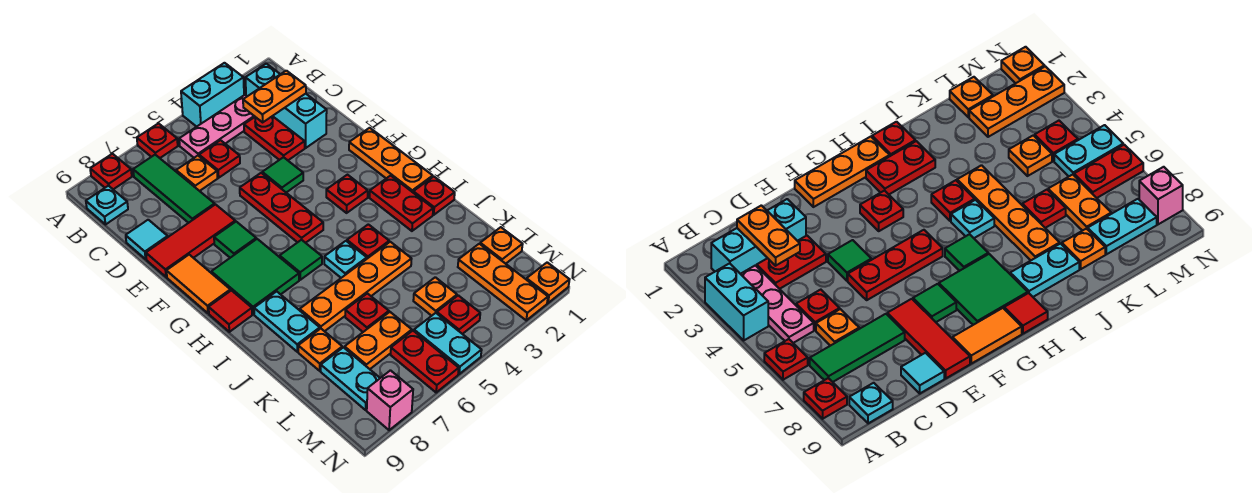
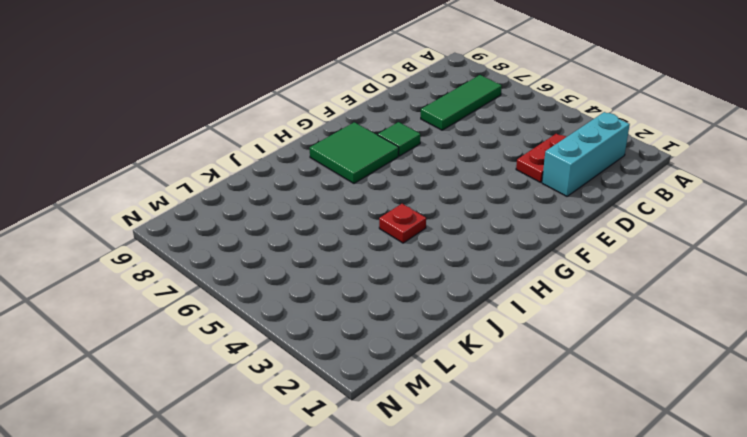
none -> cyan 1x2 brick [181,63,244,127]
none -> red 1x1 plate [137,123,178,158]
none -> red 1x1 plate [90,154,132,189]
none -> pink 1x3 plate [179,95,255,158]

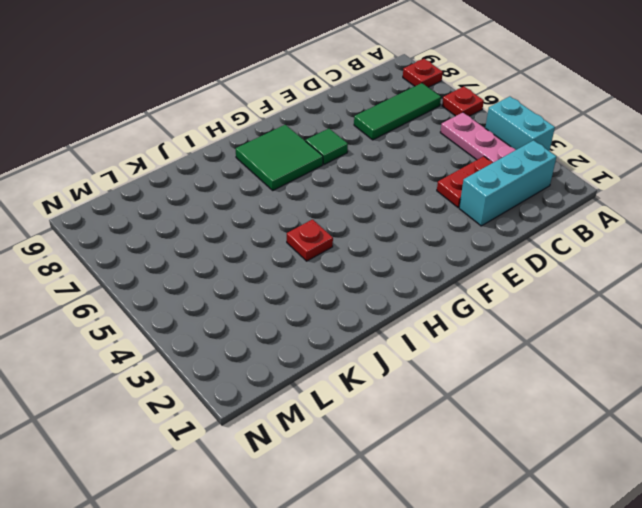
none -> cyan 1x1 plate [86,186,128,224]
none -> red 1x1 plate [199,140,240,178]
none -> orange 1x1 plate [176,156,218,191]
none -> cyan 1x1 tile [126,220,168,259]

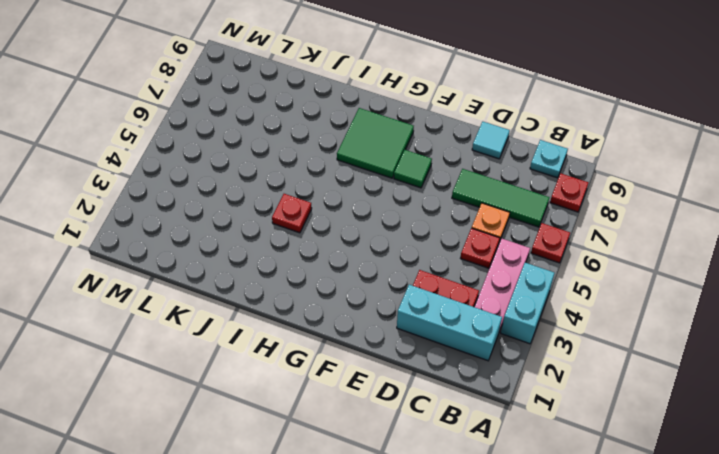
none -> green 1x1 tile [262,157,303,192]
none -> red 1x3 plate [240,173,323,243]
none -> red 1x3 tile [146,205,235,277]
none -> orange 1x3 plate [349,128,433,192]

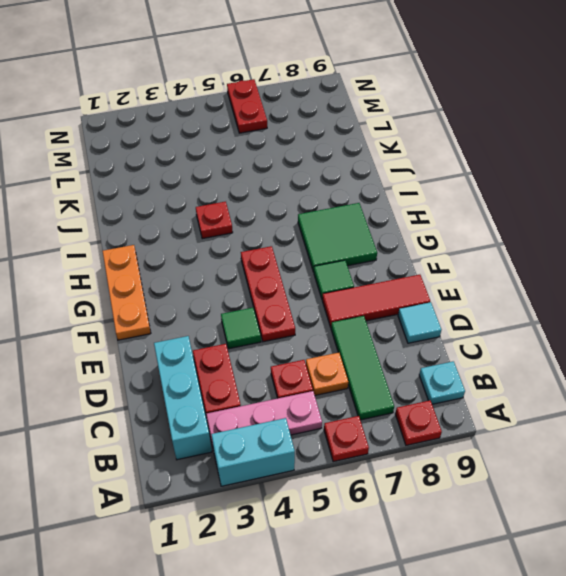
none -> orange 1x2 tile [167,255,230,313]
none -> red 1x1 plate [326,175,368,213]
none -> red 1x2 plate [370,176,433,231]
none -> green 1x1 tile [280,240,322,280]

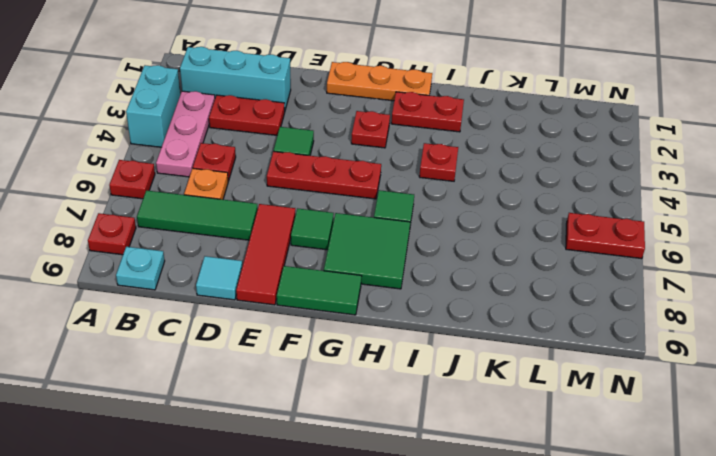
green 1x2 tile [277,266,361,315] -> orange 1x2 tile [167,255,230,313]
none -> red 1x1 tile [209,290,252,332]
none -> red 1x1 plate [413,177,455,215]
none -> cyan 1x1 plate [324,241,367,278]
none -> cyan 1x2 plate [254,291,320,352]

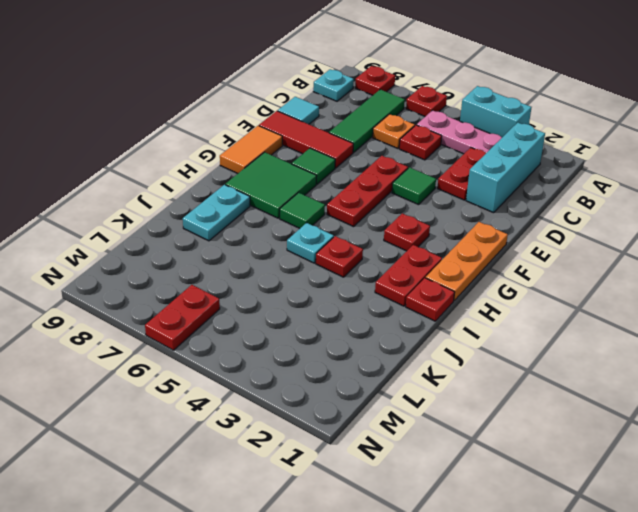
none -> red 1x1 tile [209,290,252,332]
none -> orange 1x4 plate [300,242,411,331]
none -> red 1x1 plate [345,293,389,332]
none -> orange 1x1 plate [298,329,342,371]

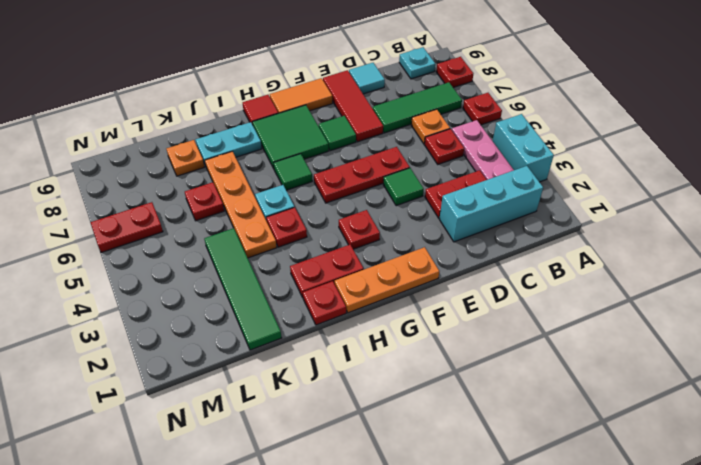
green 1x4 tile [204,228,282,350] -> none
none -> orange 1x1 plate [480,227,523,264]
none -> orange 1x3 plate [458,244,548,320]
none -> orange 1x1 plate [413,277,457,316]
none -> orange 1x2 plate [345,312,412,369]

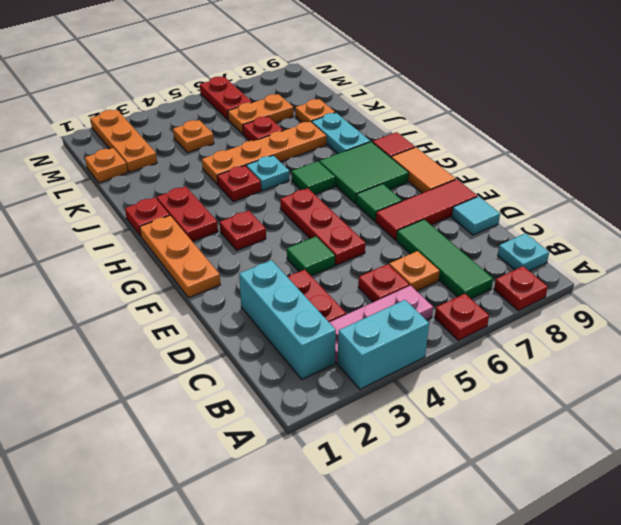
none -> cyan 1x2 plate [321,347,380,410]
none -> red 1x1 plate [437,295,480,334]
none -> cyan 1x2 plate [414,313,482,374]
none -> orange 1x1 plate [526,262,570,303]

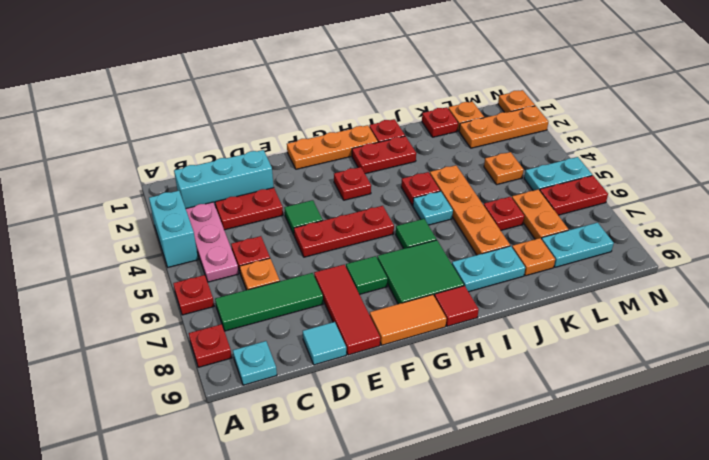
red 1x1 plate [422,107,458,137] -> red 1x1 plate moved to [437,295,480,334]
none -> pink 1x1 brick [367,370,413,430]
none -> orange 1x2 plate [243,71,306,122]

